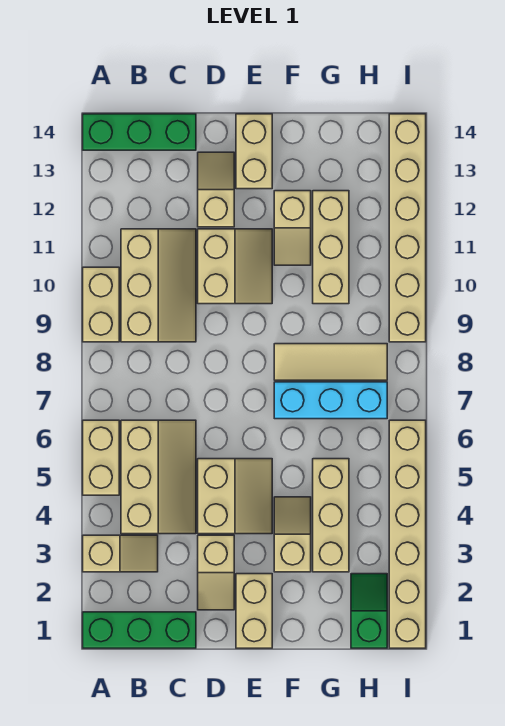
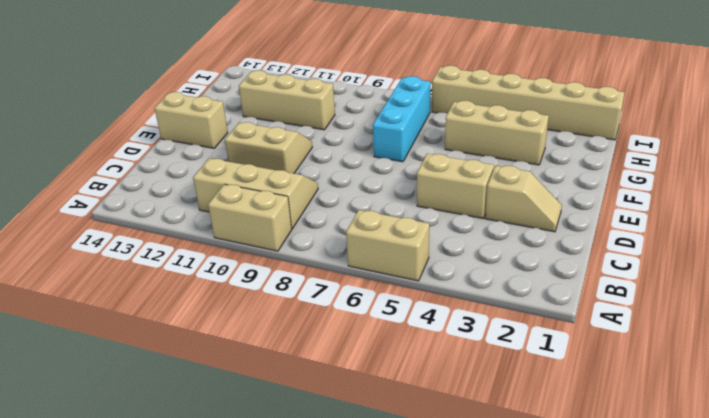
none -> green 1x3 brick [83,612,196,648]
none -> tan 1x2 slope [83,535,158,572]
none -> green 1x3 brick [83,114,196,150]

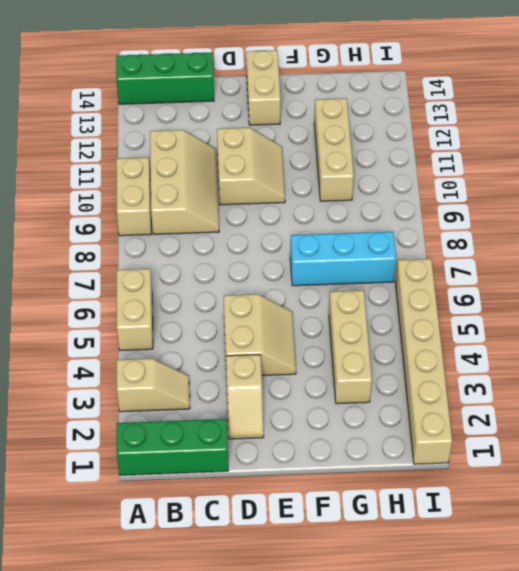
none -> tan 2x3 slope [121,420,196,534]
none -> tan 1x2 slope [198,152,234,227]
none -> tan 1x2 brick [236,574,272,648]

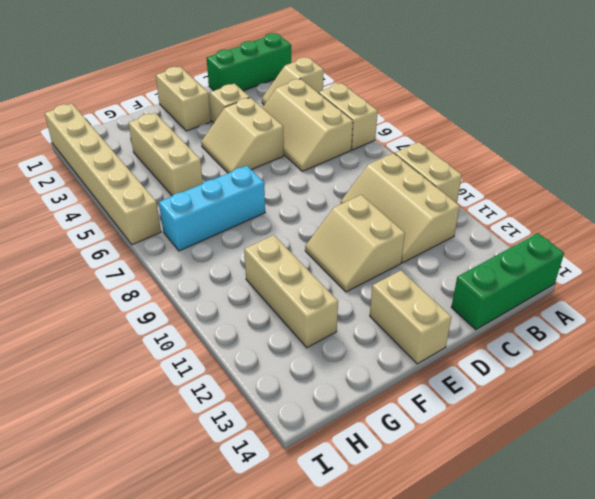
none -> tan 1x2 slope [198,152,234,227]
none -> tan 1x2 slope [274,497,311,572]
none -> tan 1x3 tile [274,344,387,380]

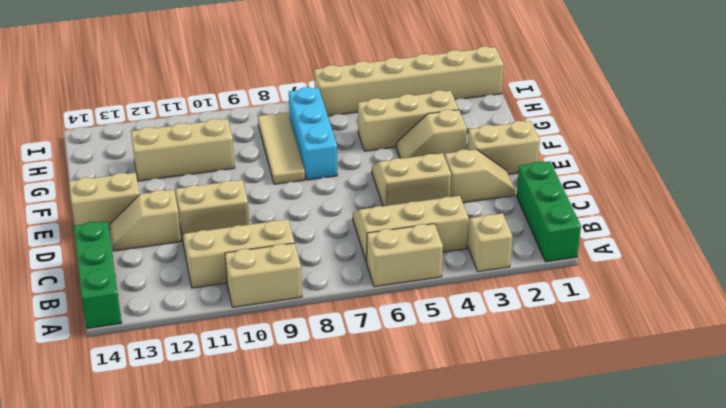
none -> tan 1x2 slope [274,191,311,265]
none -> green 1x2 slope [351,574,387,648]
none -> tan 1x6 brick [389,114,426,342]

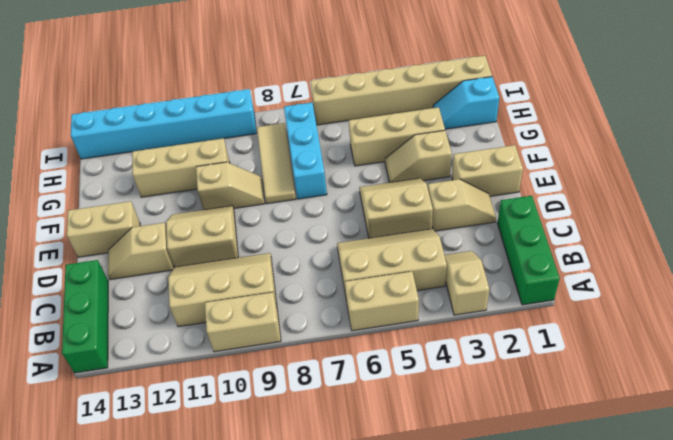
tan 1x2 slope [196,162,265,210] -> tan 1x2 slope moved to [274,191,311,265]
cyan 1x2 slope [433,77,499,129] -> green 1x2 slope [351,574,387,648]
cyan 1x6 brick [71,89,257,159] -> tan 1x6 brick [389,114,426,342]

